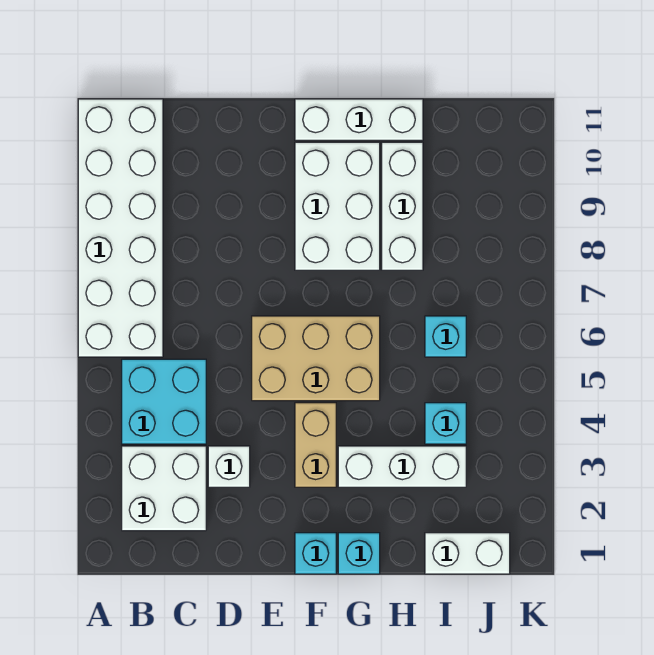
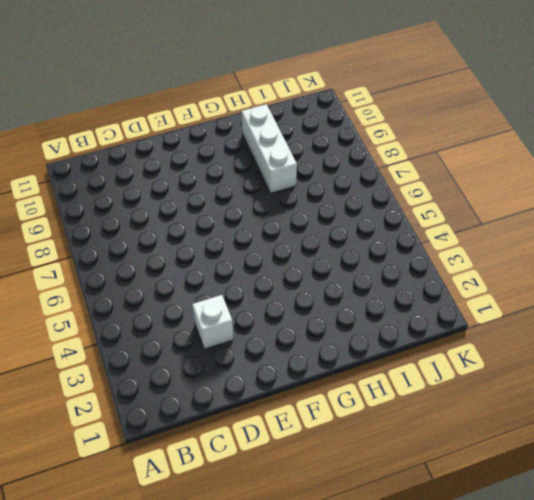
none -> white 2x6 brick [78,99,163,357]
none -> white 2x2 brick [122,446,206,531]
none -> cyan 2x2 brick [122,359,206,444]

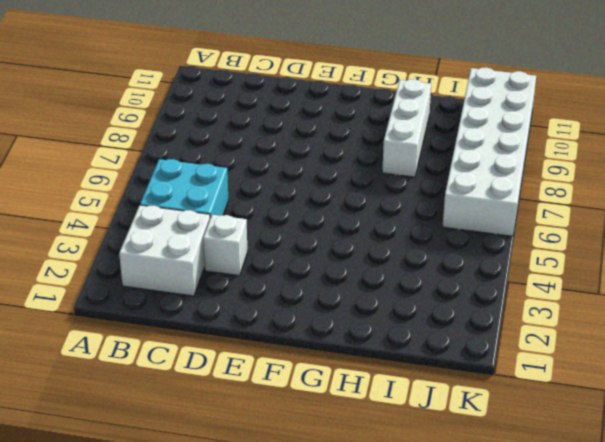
white 2x6 brick [443,67,536,236] -> white 2x6 brick moved to [78,99,163,357]
none -> tan 2x3 brick [252,316,380,401]
none -> cyan 1x1 brick [295,533,336,574]
none -> tan 1x2 brick [295,403,336,487]

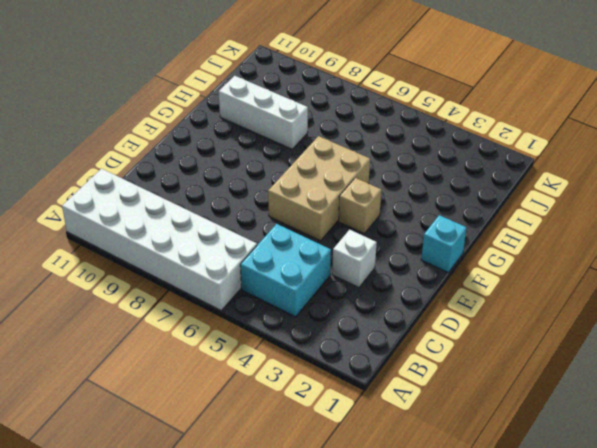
tan 1x1 brick [339,178,381,233] -> tan 1x2 brick [295,403,336,487]
none -> white 2x2 brick [122,446,206,531]
none -> white 2x3 brick [295,142,380,270]
none -> white 1x3 brick [295,99,423,140]

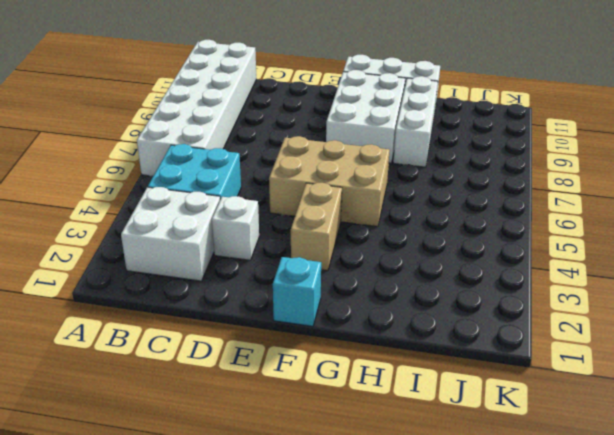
none -> cyan 1x1 brick [338,533,380,574]
none -> white 1x3 brick [338,446,466,487]
none -> white 1x2 brick [425,533,510,574]

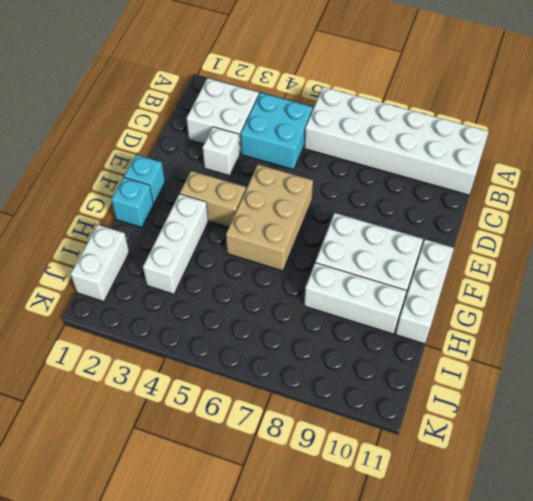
none -> cyan 1x1 brick [425,403,466,444]
none -> cyan 1x1 brick [425,316,466,357]

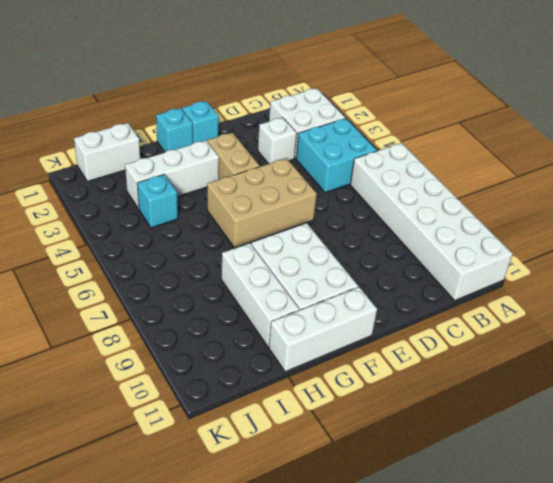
none -> cyan 1x1 brick [425,316,466,357]

